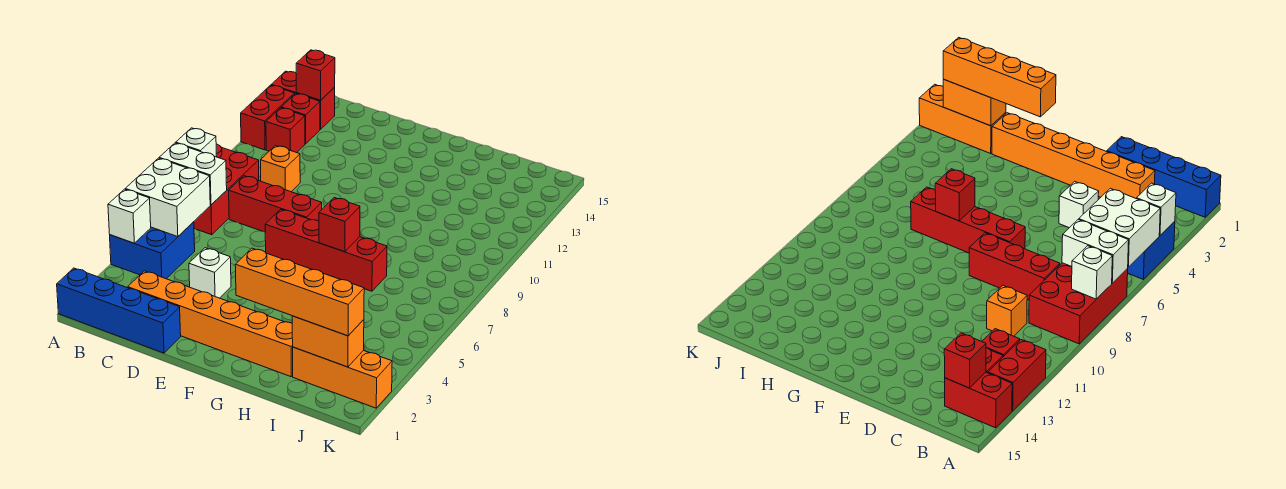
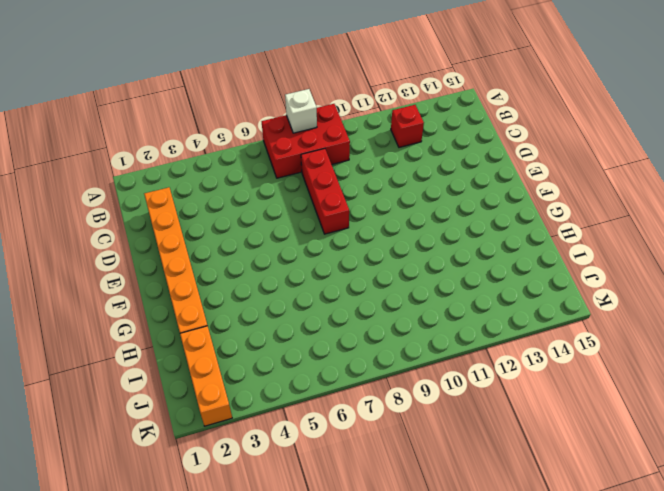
none -> blue 1x4 brick [57,268,181,353]
none -> blue 2x2 brick [110,222,195,279]
none -> red 1x2 brick [241,85,295,150]

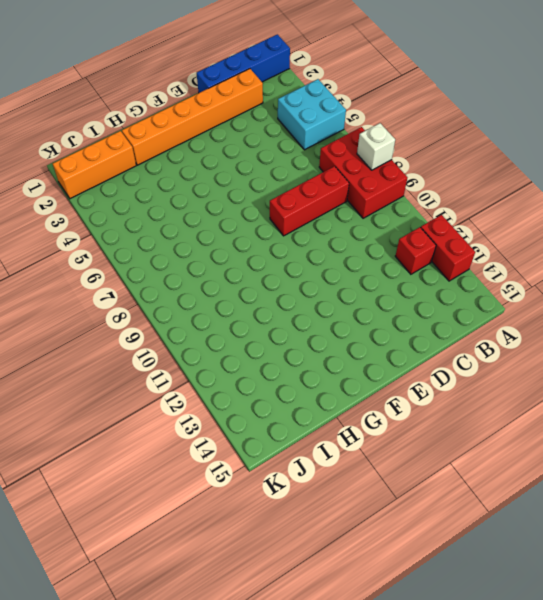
cyan 2x2 brick [278,79,346,150] -> blue 2x2 brick [110,222,195,279]
none -> red 1x2 brick [272,71,335,129]
none -> red 1x1 brick [281,94,320,144]
none -> orange 1x1 brick [261,146,300,192]

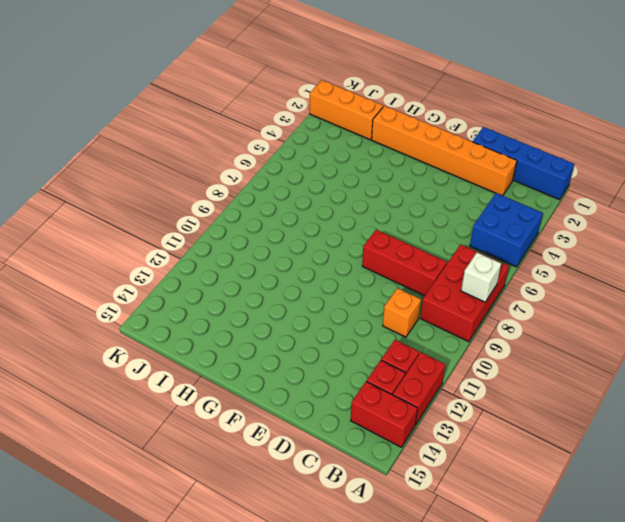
none -> white 1x1 brick [189,248,231,298]
none -> red 1x4 brick [265,209,387,291]
none -> white 1x1 brick [108,189,151,243]

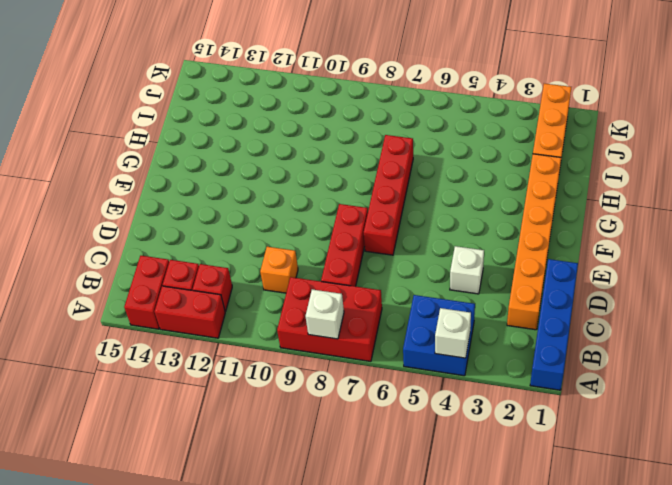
none -> white 2x2 brick [125,158,210,237]
none -> white 1x2 brick [159,143,227,205]
none -> red 1x1 brick [296,50,335,100]

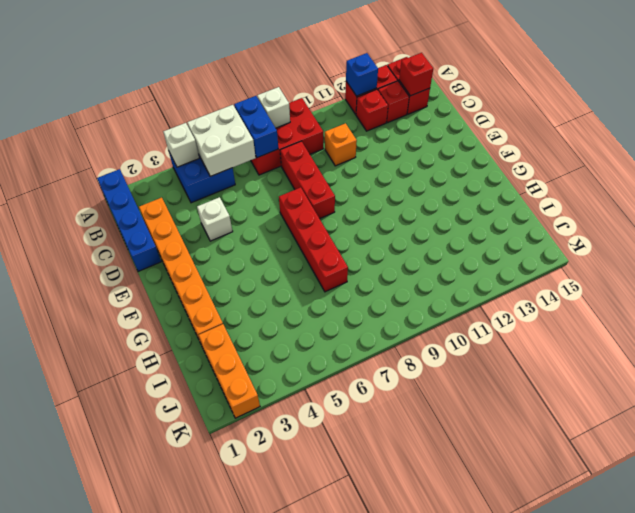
blue 1x2 brick [234,96,278,158] -> white 1x2 brick [159,143,227,205]
blue 1x1 brick [346,53,378,96] -> none
none -> red 1x1 brick [319,197,360,252]
none -> orange 1x2 brick [292,316,364,367]
none -> orange 1x4 brick [235,248,364,336]

